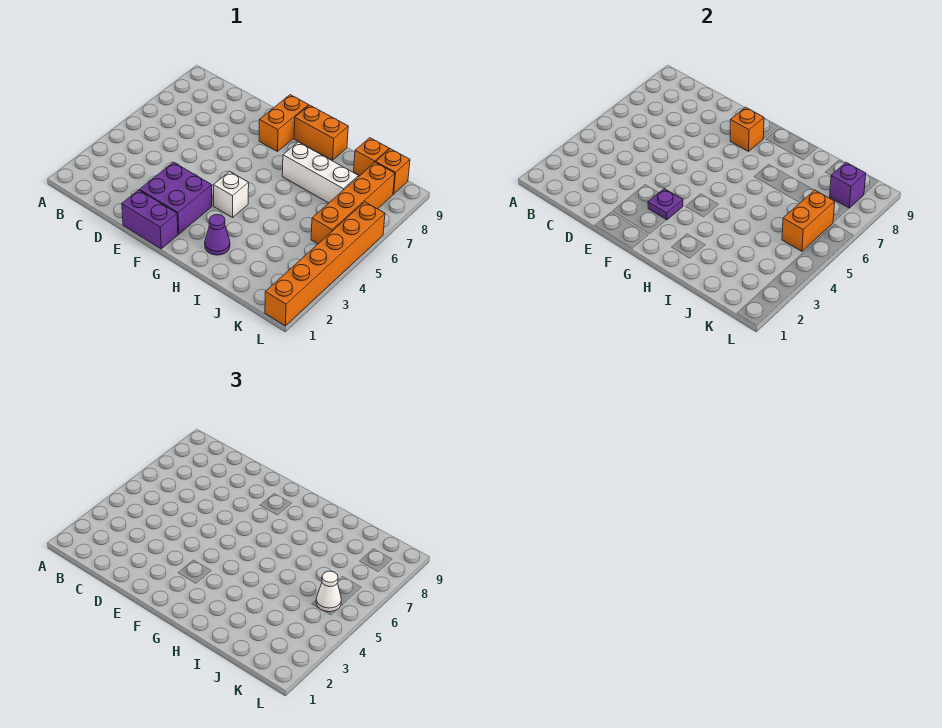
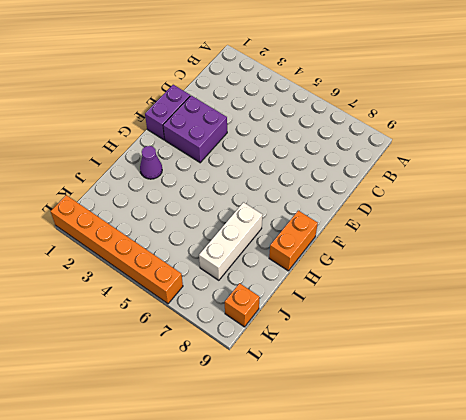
none -> orange 1x2 brick [259,95,309,151]
none -> white 1x1 brick [213,171,249,217]
none -> orange 1x1 brick [354,138,389,175]

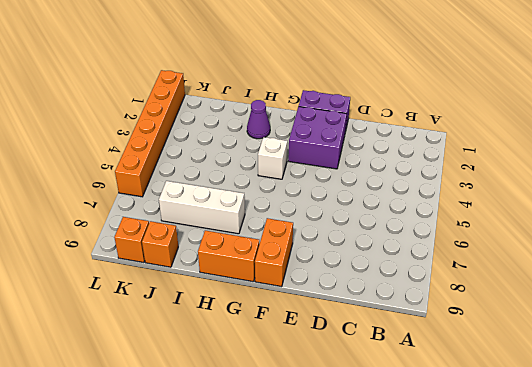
none -> orange 1x4 brick [311,162,395,244]
none -> purple 1x1 plate [648,189,683,220]
none -> orange 1x1 brick [730,107,764,151]

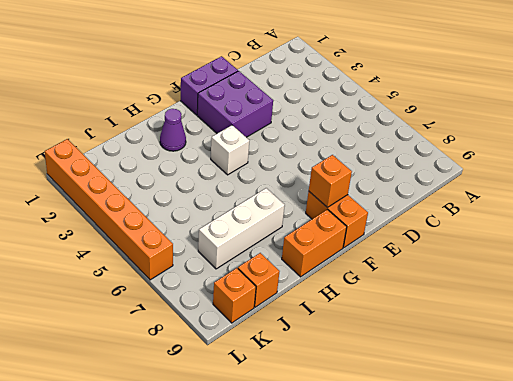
none -> orange 1x4 brick [311,162,395,244]
none -> purple 1x1 plate [648,189,683,220]
none -> orange 1x2 brick [782,190,835,251]

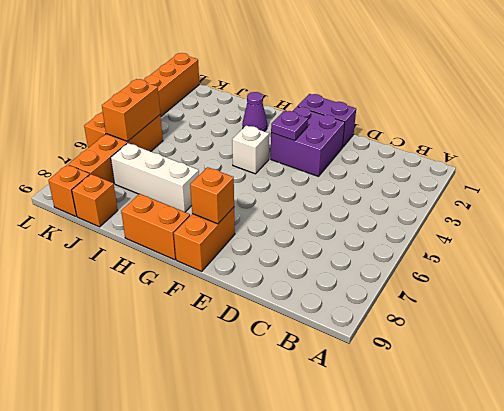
none -> purple 1x1 brick [830,162,866,208]
none -> white 1x1 cone [316,571,341,612]

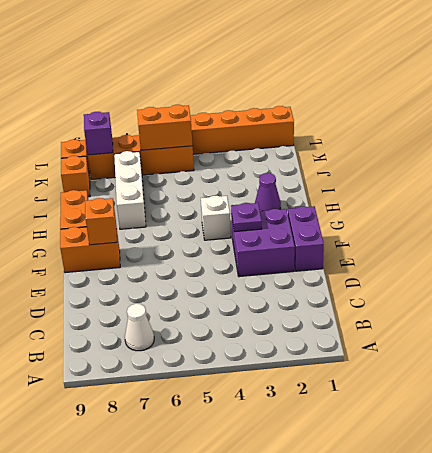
white 1x1 cone [125,304,154,351] -> white 1x1 cone moved to [316,571,341,612]

